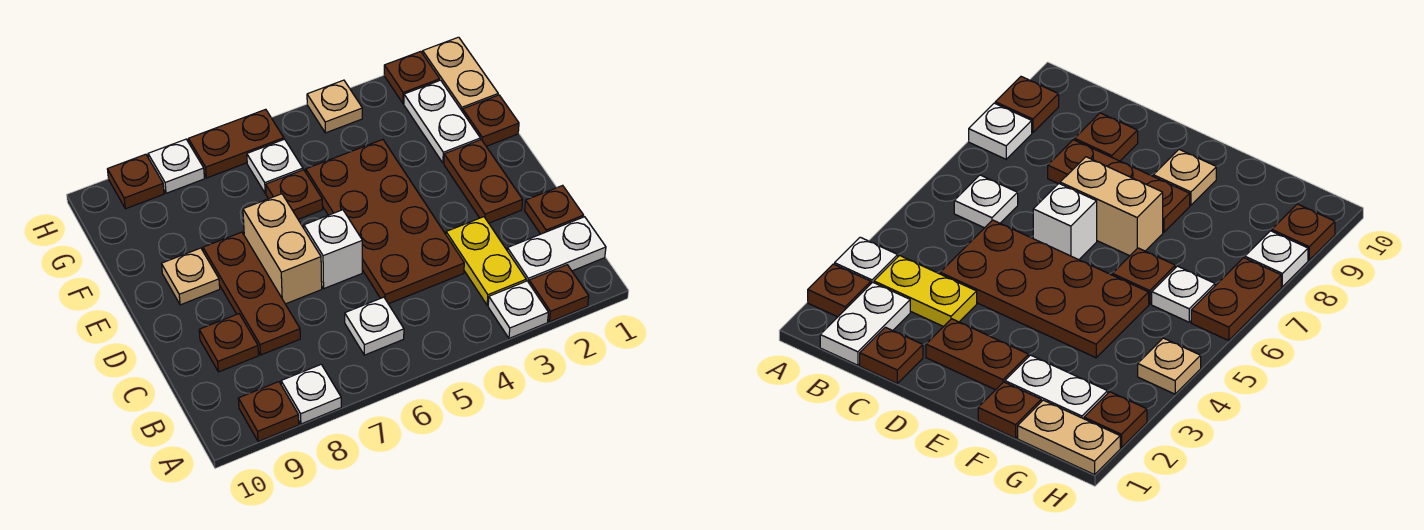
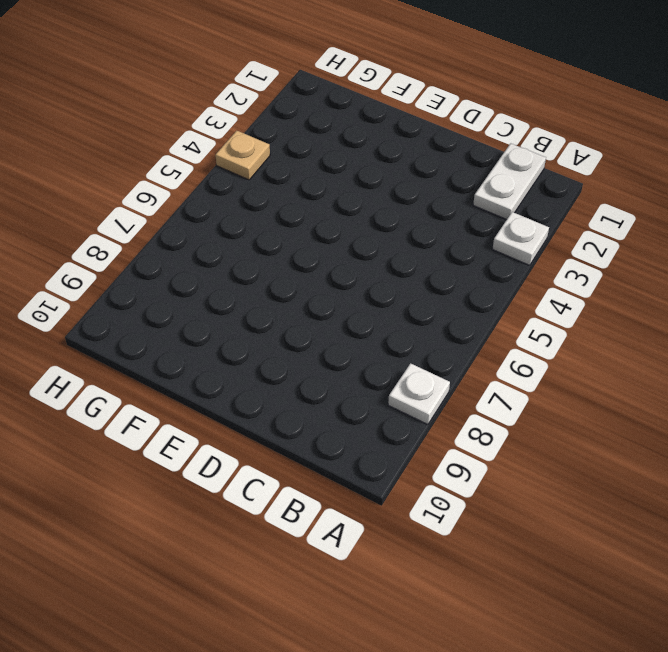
none -> brown 1x1 plate [529,265,589,322]
none -> brown 1x1 plate [238,382,299,442]
none -> yellow 1x2 plate [446,217,526,305]

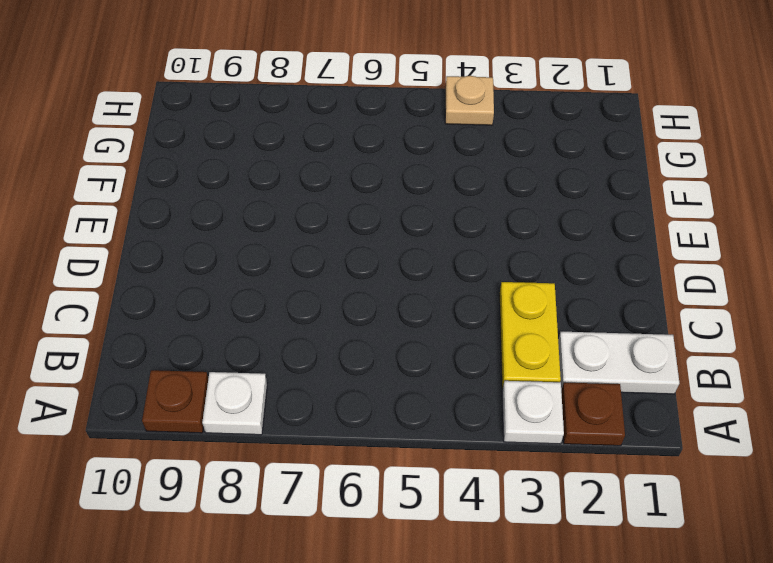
none -> white 1x1 plate [345,297,404,355]
none -> brown 1x1 plate [525,185,584,234]
none -> brown 2x4 plate [306,140,464,304]

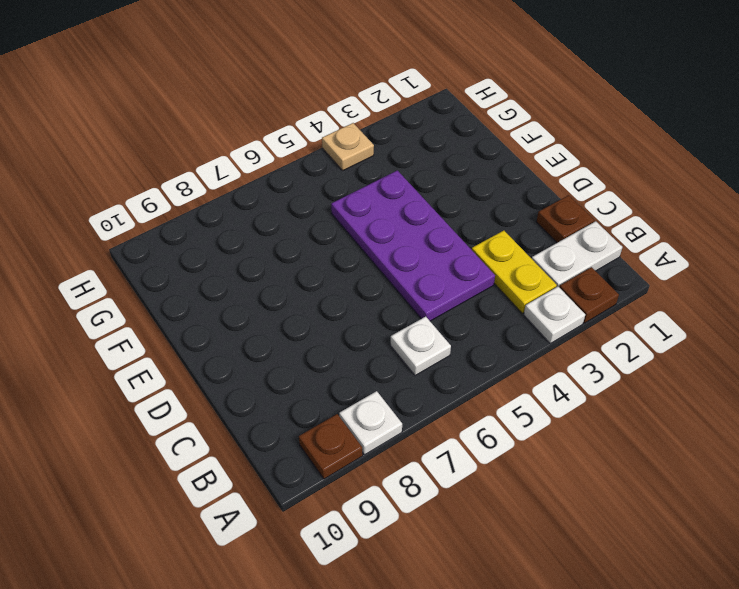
purple 2x4 plate [331,170,495,321] -> brown 2x4 plate [306,140,464,304]
none -> brown 1x3 plate [203,232,300,355]
none -> brown 1x1 plate [199,314,259,372]
none -> brown 1x2 plate [444,140,523,223]

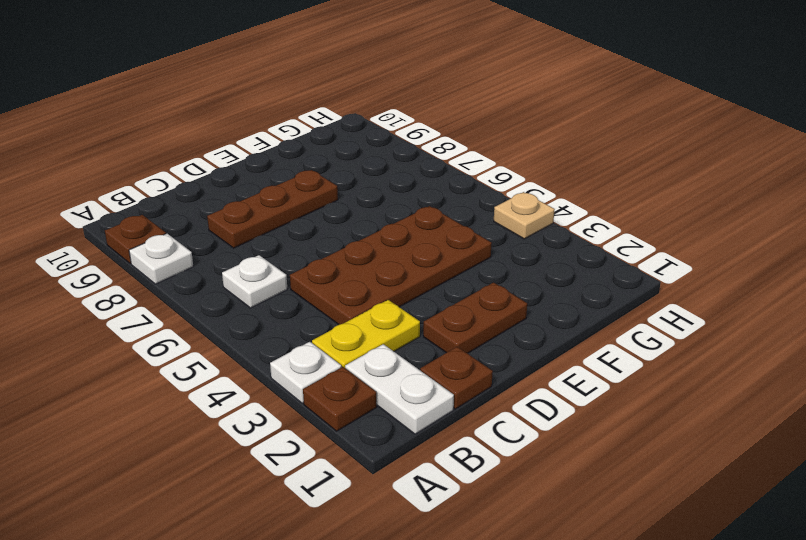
none -> brown 1x1 plate [199,314,259,372]
none -> white 1x1 brick [304,210,362,288]
none -> tan 1x2 brick [243,194,322,304]

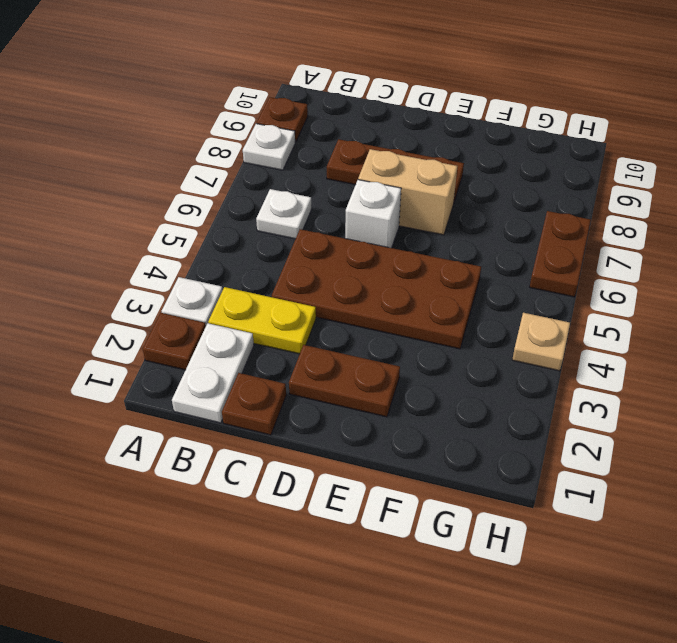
none -> brown 1x1 plate [199,314,259,372]
none -> tan 1x1 plate [162,248,220,305]
none -> brown 1x1 plate [463,95,519,146]

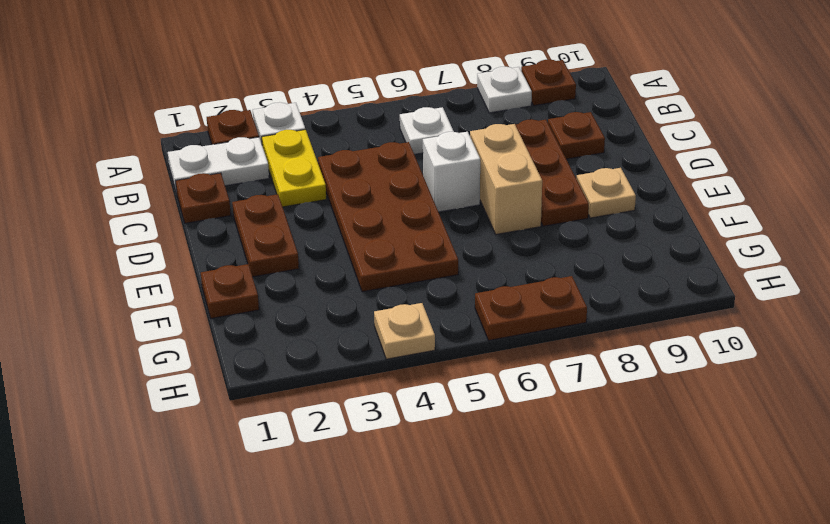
none -> white 1x2 plate [404,80,480,163]
none -> brown 1x1 plate [266,170,323,219]
none -> tan 1x2 plate [423,37,498,112]

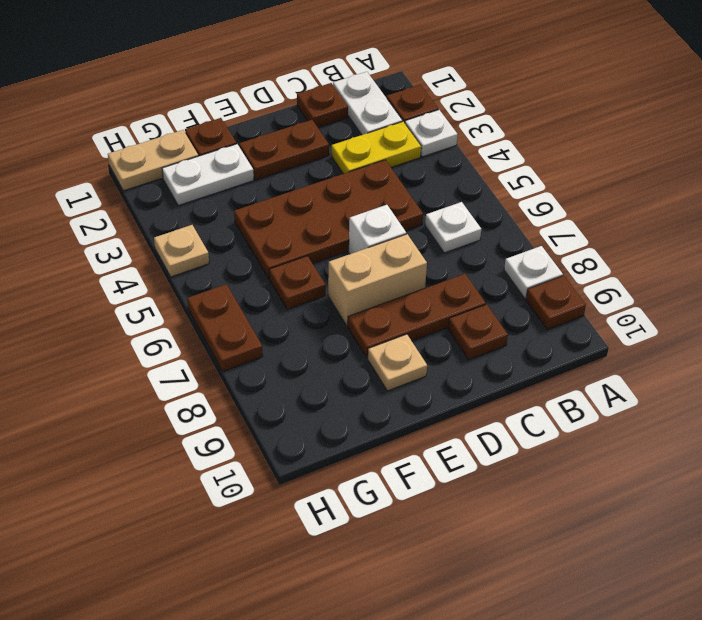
none -> white 1x1 plate [247,139,303,193]
none -> brown 1x1 plate [384,51,440,103]
none -> white 1x1 plate [148,139,204,193]

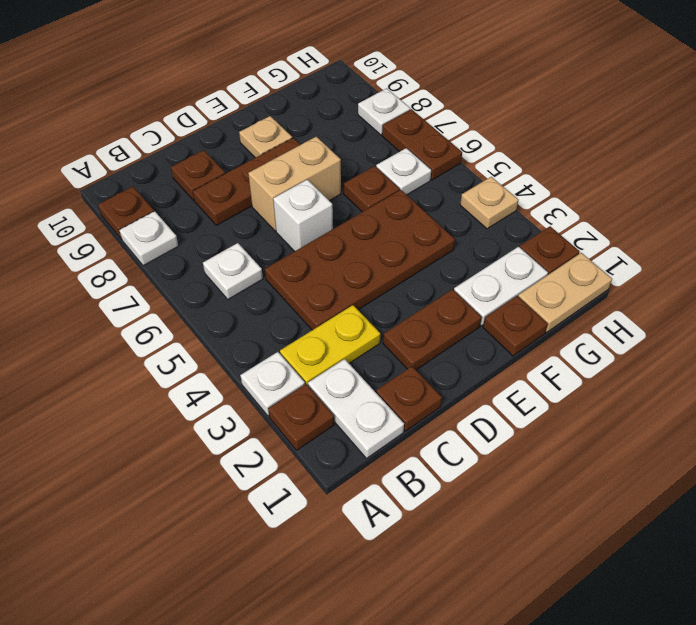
none -> brown 1x1 plate [107,154,164,209]

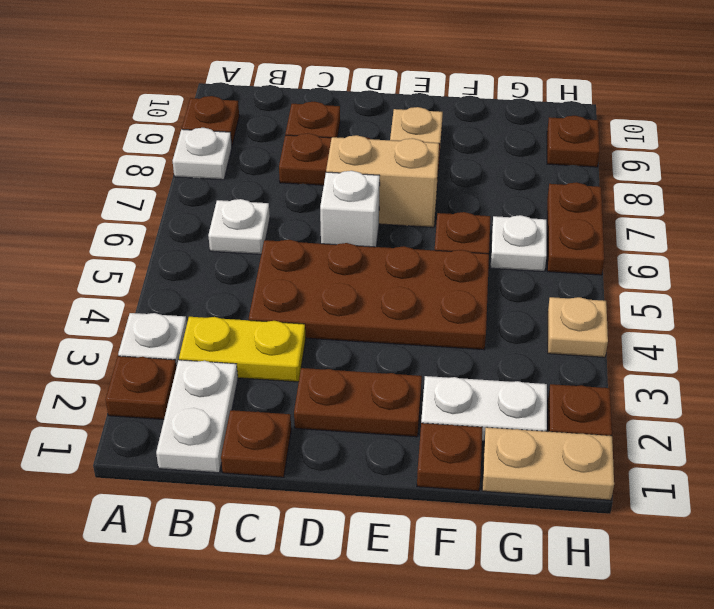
none -> white 1x1 plate [148,139,204,193]

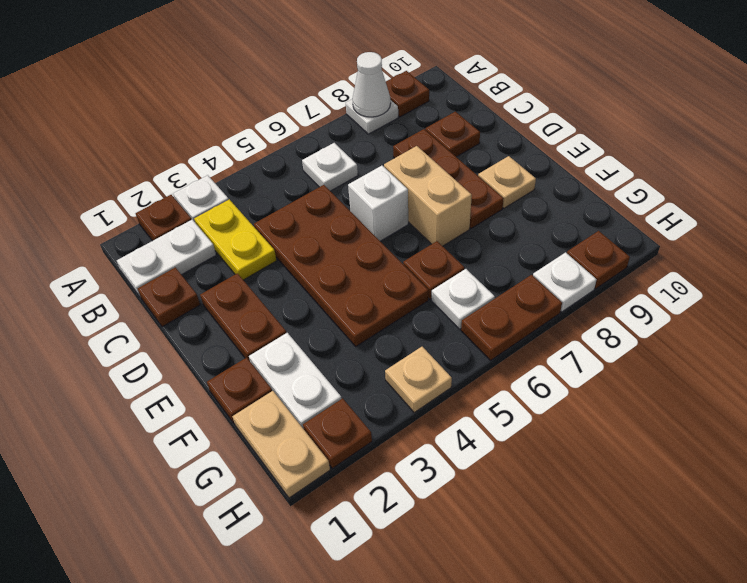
white 1x1 cone [352,52,391,117] -> none

